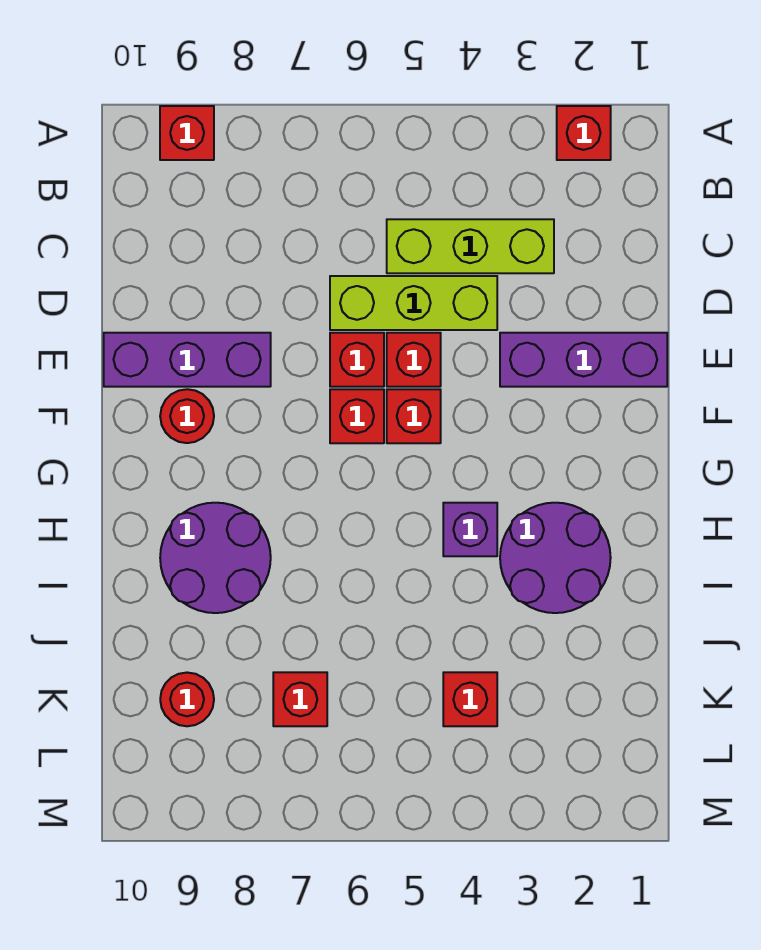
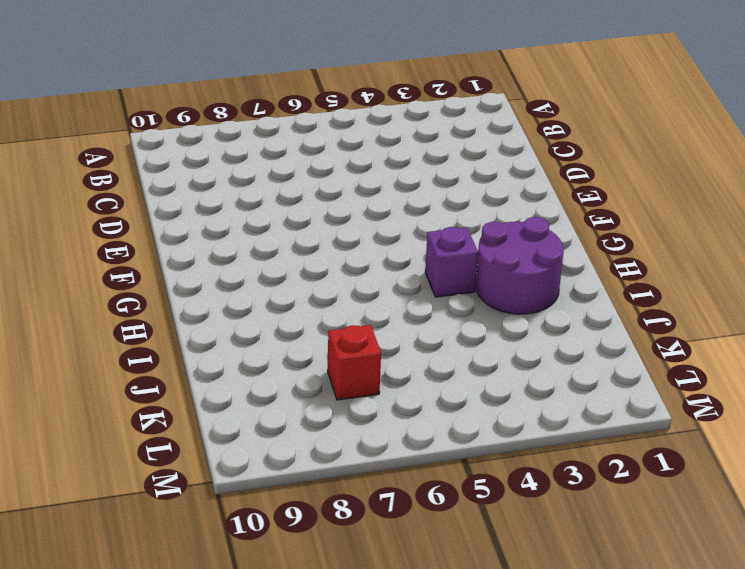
none -> red 1x1 brick [557,106,611,160]
none -> red 1x1 brick [160,106,214,160]
none -> lime 1x3 brick [387,219,554,273]

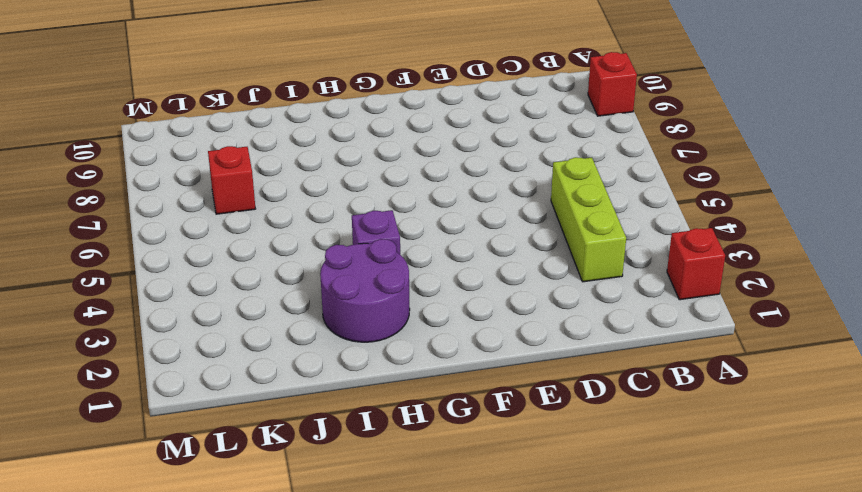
none -> lime 1x3 brick [330,276,497,330]
none -> purple 1x3 brick [500,333,667,387]
none -> red 1x1 brick [387,333,441,387]

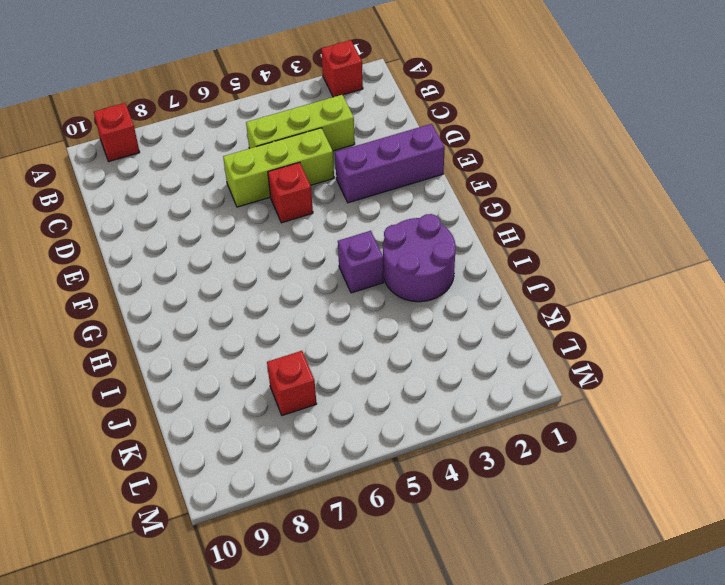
none -> red 1x1 brick [330,333,384,387]
none -> purple 1x3 brick [104,333,271,387]
none -> red 1x1 brick [387,389,441,443]

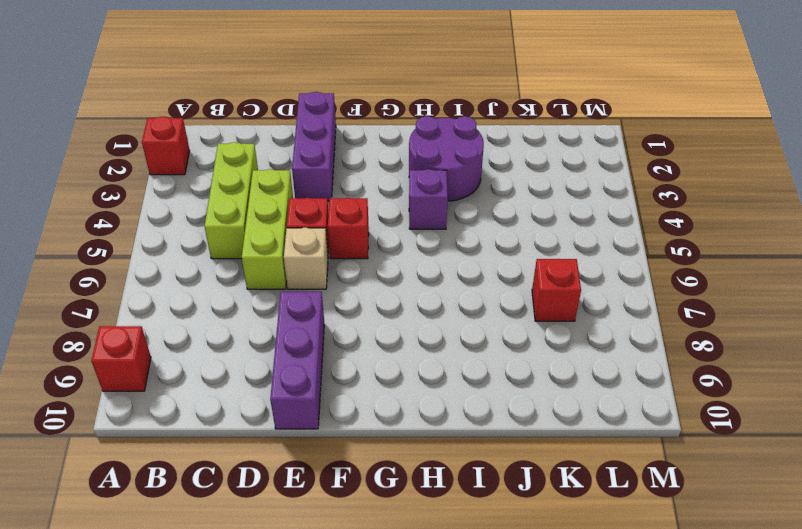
tan 1x1 brick [284,228,328,289] -> red 1x1 brick [330,333,384,387]
none -> red 1x1 brick [330,389,384,443]
none -> red 1x1 round brick [160,389,214,443]
none -> purple 2x2 round brick [160,503,271,613]

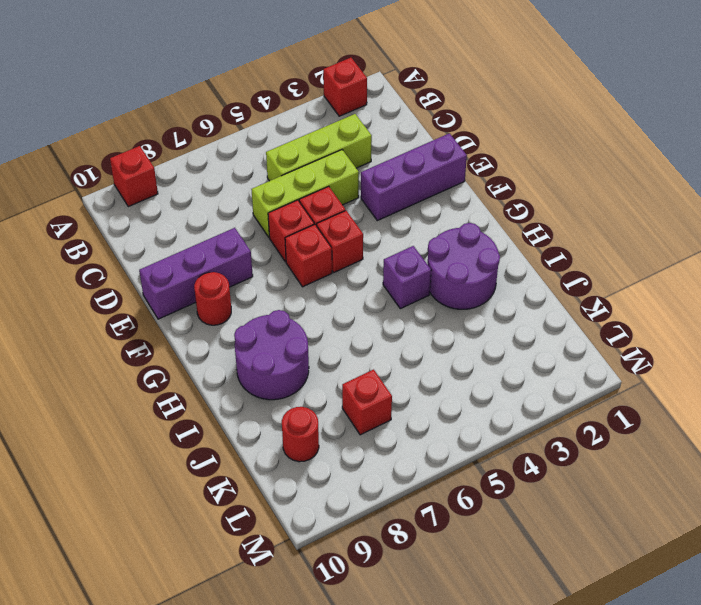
none -> red 1x1 brick [443,672,497,726]

